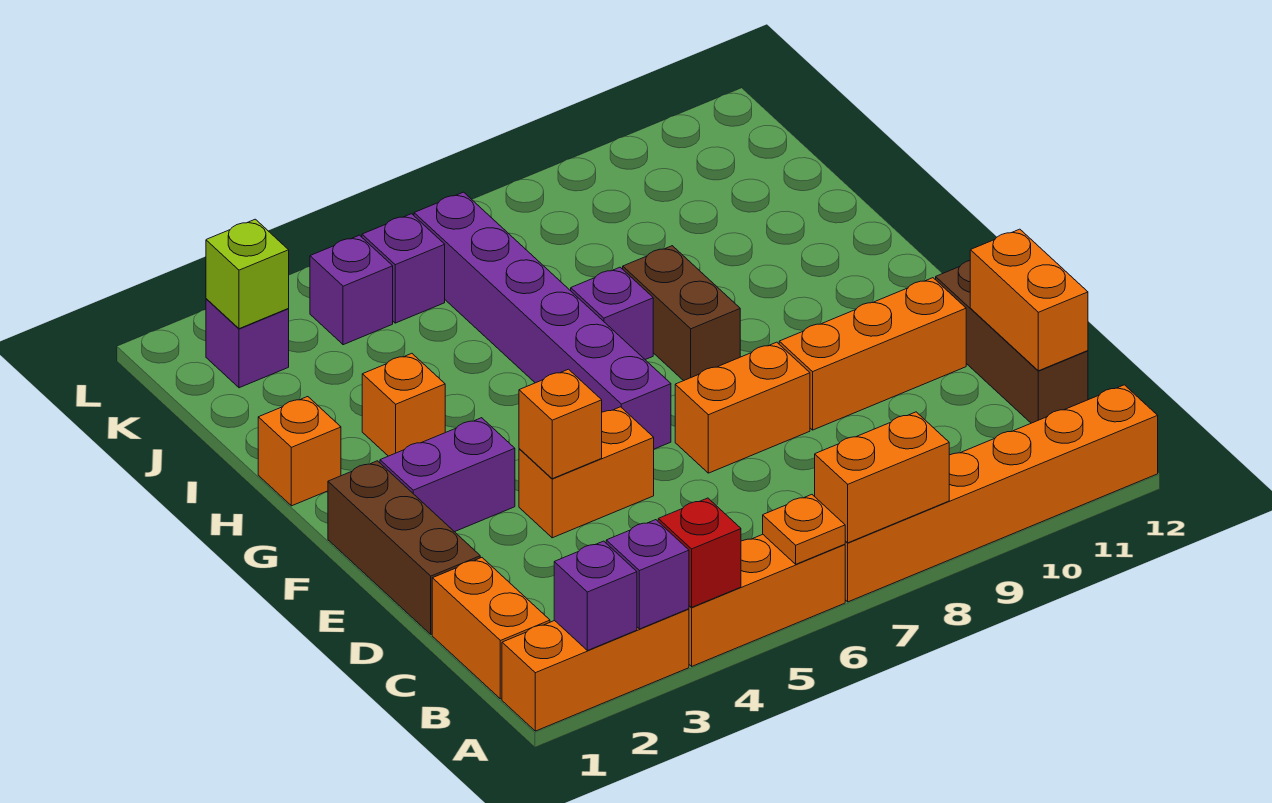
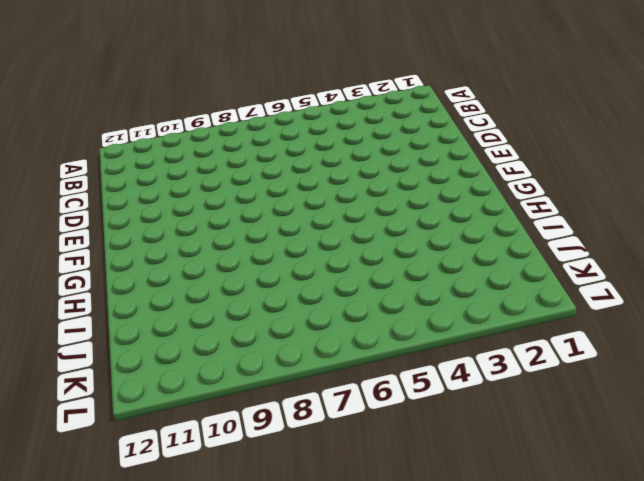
none -> orange 1x3 brick [502,609,689,731]
none -> orange 1x3 brick [689,534,845,666]
none -> orange 1x6 brick [845,385,1158,602]

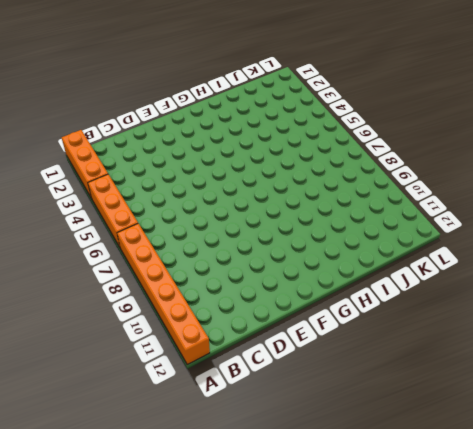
none -> orange 1x2 brick [432,558,550,699]
none -> brown 1x3 brick [936,261,1088,423]
none -> brown 1x3 brick [328,461,480,634]

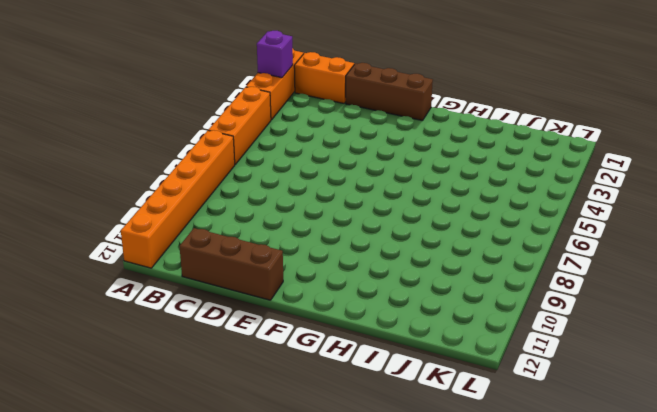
none -> orange 1x2 brick [519,407,654,538]
none -> orange 1x2 brick [675,342,810,473]
none -> orange 1x3 brick [779,278,966,430]

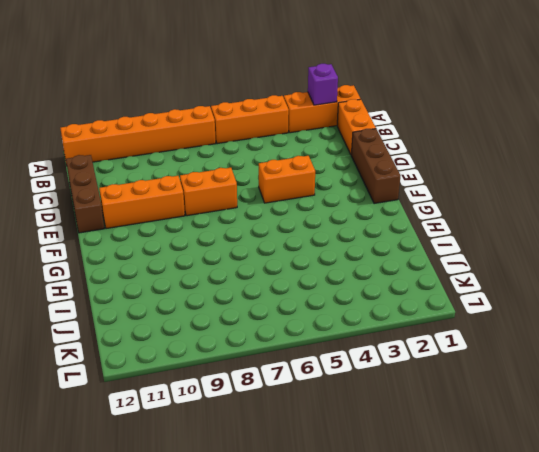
none -> purple 1x2 brick [380,418,515,532]
none -> purple 1x6 brick [414,192,671,449]
none -> brown 1x2 brick [623,246,740,381]

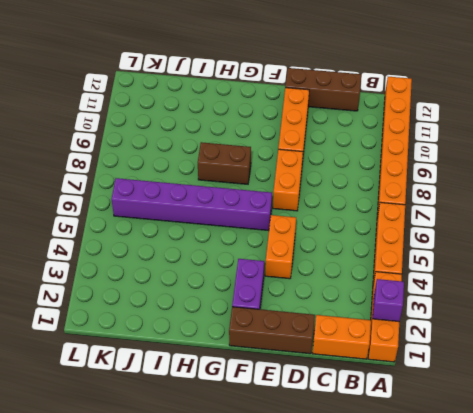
none -> orange 1x1 brick [258,397,341,506]
none -> orange 1x1 brick [362,353,445,456]
none -> purple 1x1 brick [571,267,653,360]

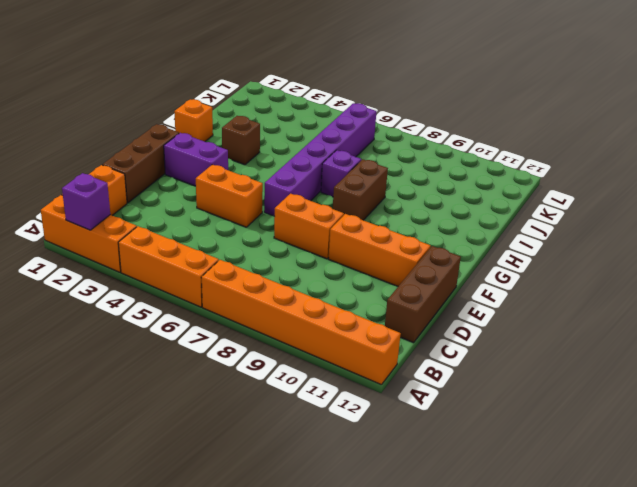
brown 1x1 brick [222,116,260,165] -> orange 1x1 brick [362,353,445,456]
none -> purple 1x1 brick [206,299,289,388]
none -> purple 1x1 brick [310,235,393,345]
none -> purple 1x1 brick [362,214,445,323]

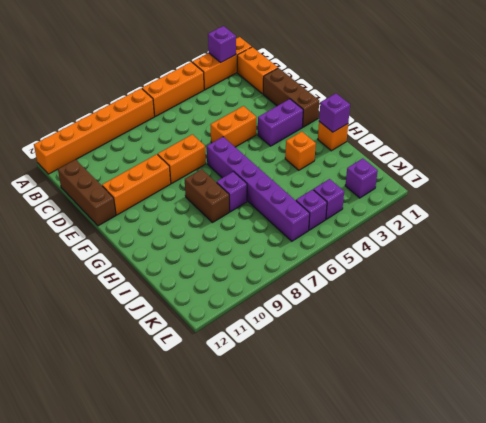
purple 1x1 brick [319,93,350,132] -> purple 1x1 brick moved to [606,520,689,629]
none -> red 1x1 brick [658,498,741,607]
none -> orange 1x1 plate [763,495,845,564]
none -> orange 1x2 brick [815,412,949,543]

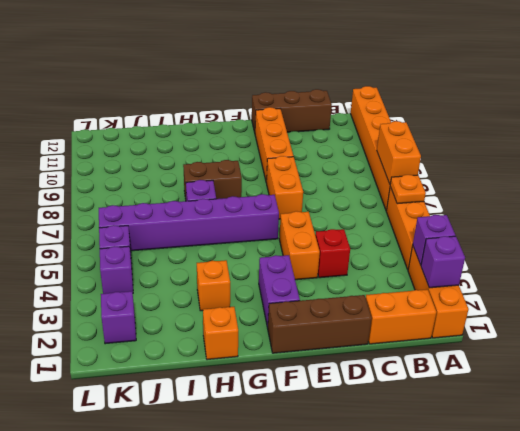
red 1x1 brick [315,229,350,278] -> red 1x1 brick moved to [658,498,741,607]
none -> orange 1x2 brick [970,229,1088,371]
none -> orange 1x1 brick [519,369,602,479]
none -> lime 1x1 brick [206,219,289,329]

